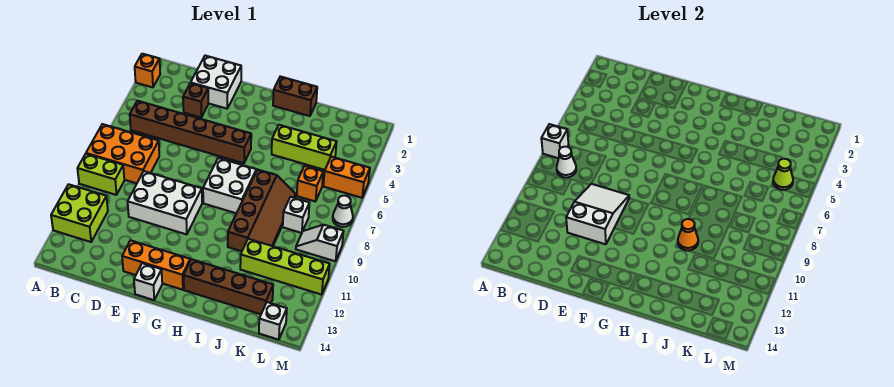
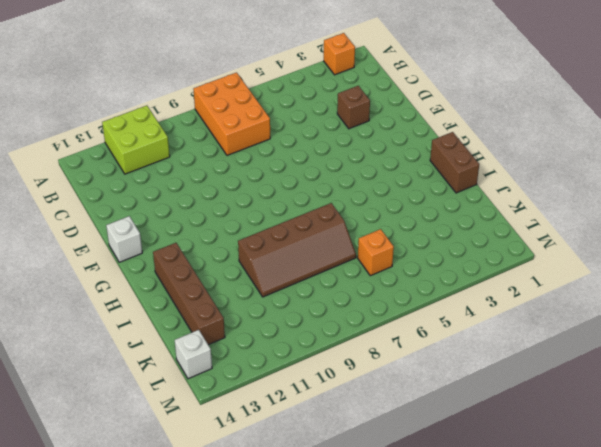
none -> lime 1x2 brick [77,154,124,195]
none -> brown 1x6 brick [130,101,251,163]
none -> white 2x2 brick [191,56,241,109]

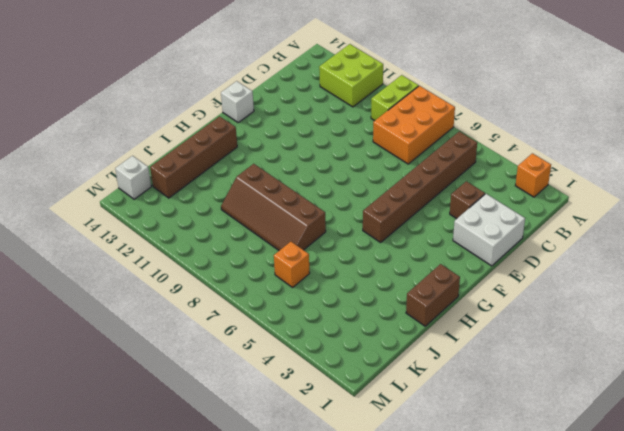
none -> white 2x3 brick [128,171,202,234]
none -> orange 1x3 brick [122,240,190,290]
none -> white 2x2 brick [203,158,256,213]

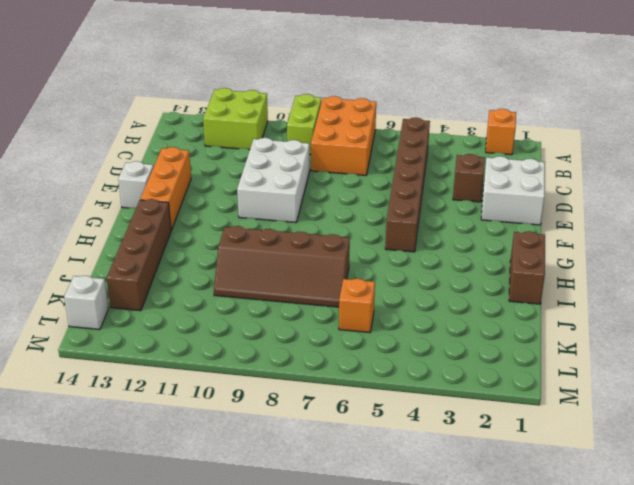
none -> white 2x2 brick [203,158,256,213]
none -> lime 1x3 brick [272,125,337,170]
none -> lime 1x4 brick [240,239,330,295]

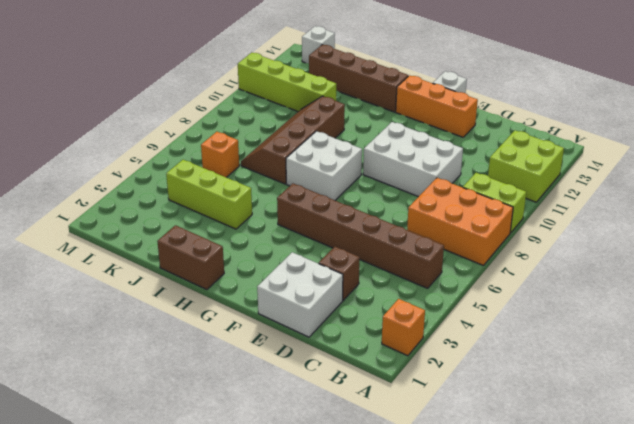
none -> white 1x1 brick [283,197,309,233]
none -> orange 1x2 brick [323,157,370,198]
none -> white 1x2 slope [296,225,344,261]

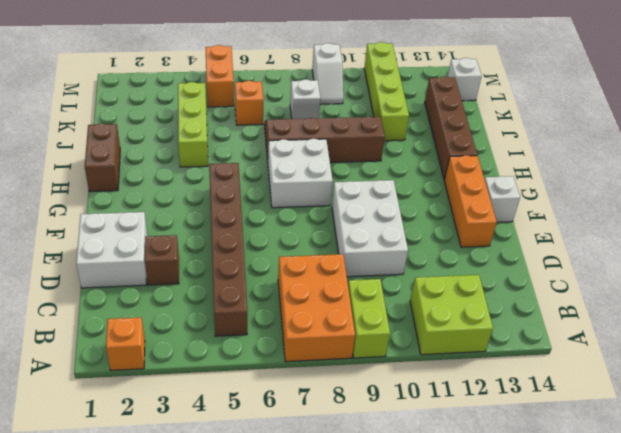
none -> white 1x1 cone [333,196,353,227]
none -> white 1x1 brick [541,124,569,158]
none -> white 1x1 cone [557,147,576,177]

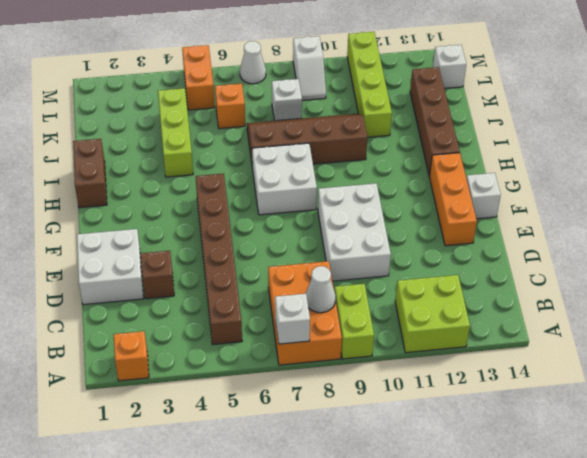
none -> white 2x3 slope [566,184,629,244]
none -> orange 1x1 cone [678,219,698,250]
none -> lime 1x1 cone [773,159,793,190]

